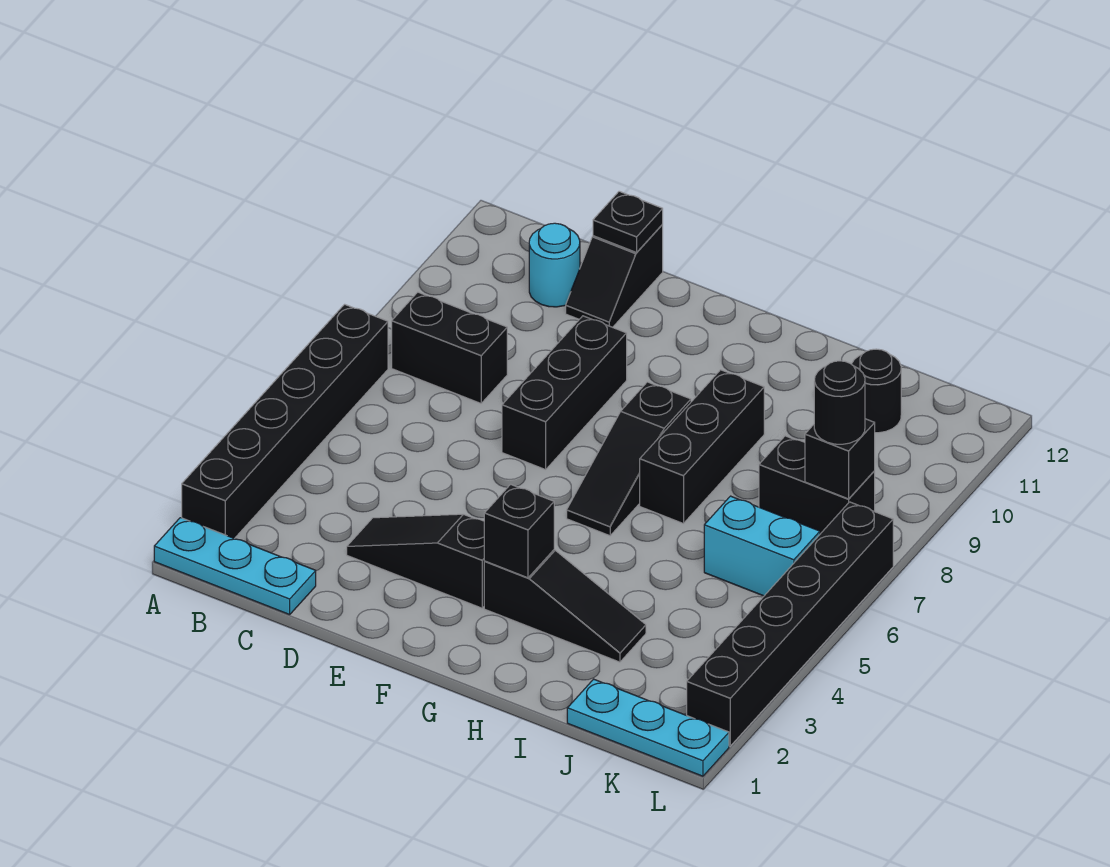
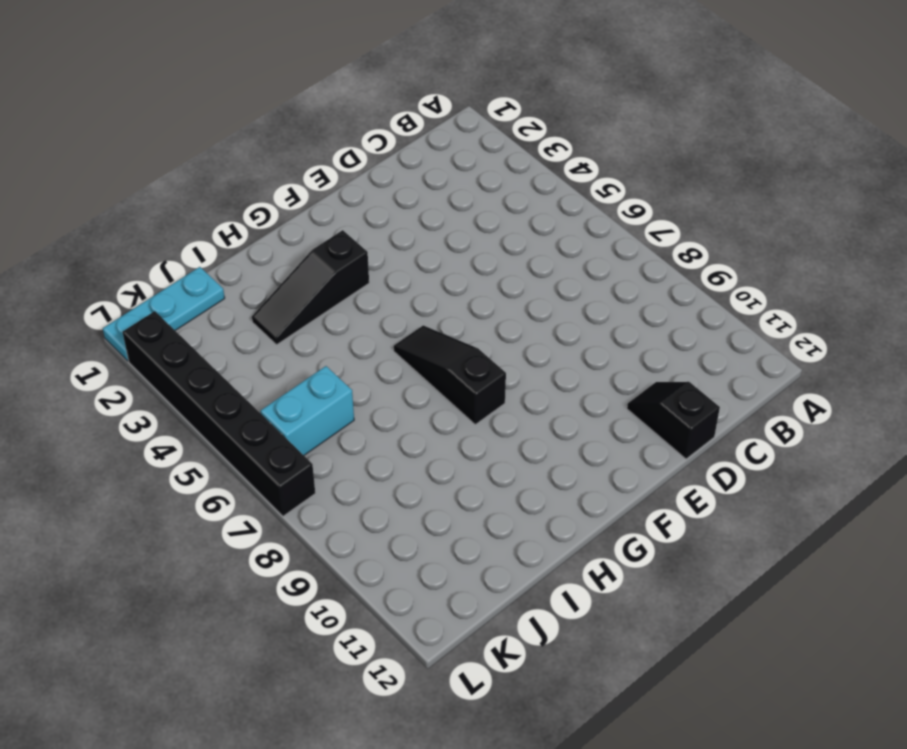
none -> cyan 1x3 plate [154,518,316,615]
none -> black 1x6 brick [182,304,388,539]
none -> black 1x2 brick [392,292,507,403]

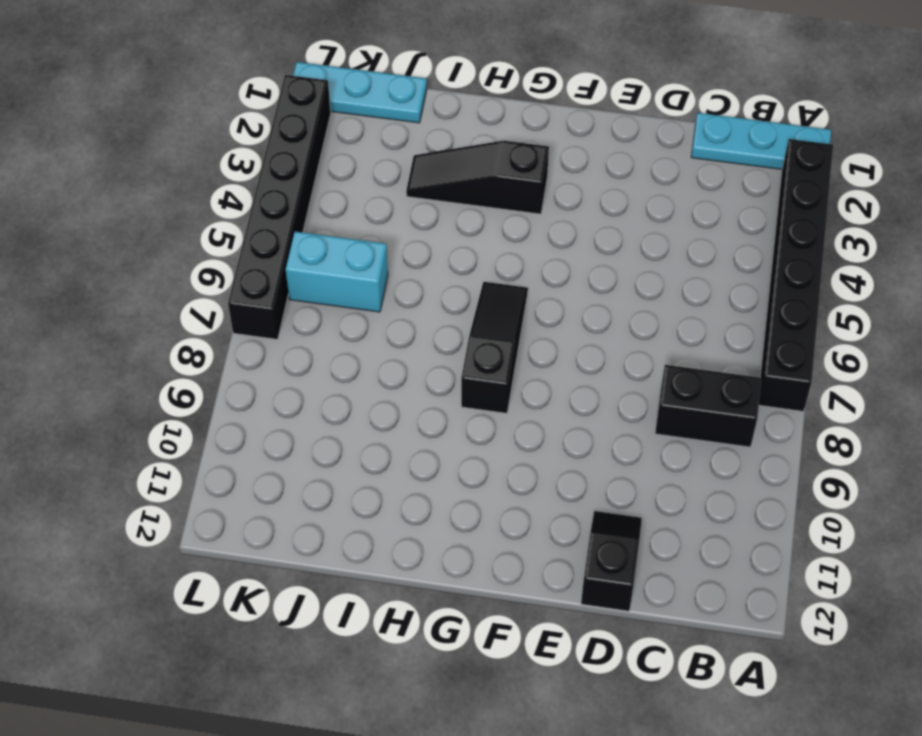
none -> cyan 1x1 round brick [529,223,580,307]
none -> black 1x3 slope [347,514,485,608]
none -> black 1x3 brick [502,316,627,470]

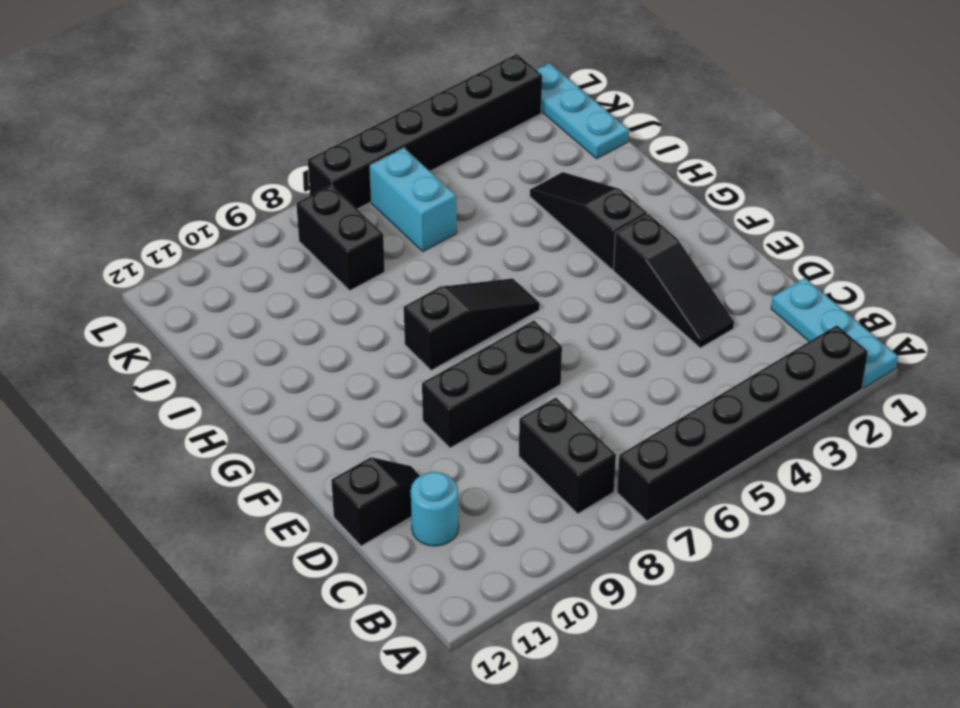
none -> black 1x3 brick [640,370,764,524]
none -> black 1x1 round brick [852,349,901,433]
none -> black 1x1 plate [593,191,663,252]

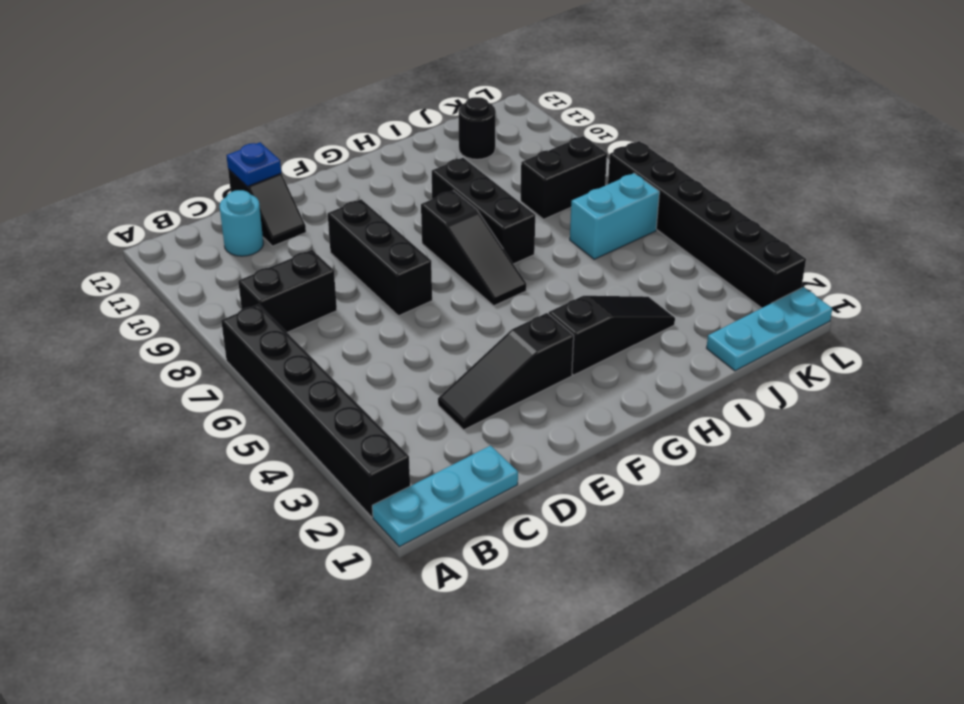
blue 1x1 plate [226,142,281,186] -> black 1x1 plate [593,191,663,252]
none -> black 1x1 brick [484,484,554,578]
none -> black 1x1 brick [805,419,875,499]
none -> black 1x1 round brick [814,361,865,444]

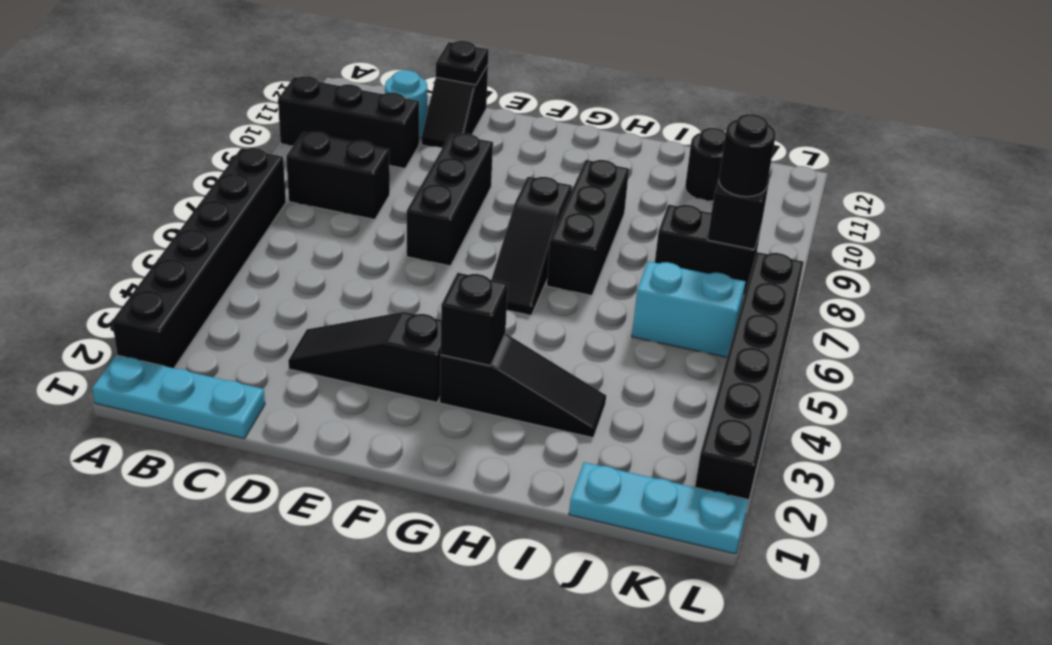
black 1x3 brick [278,76,419,168] -> none

